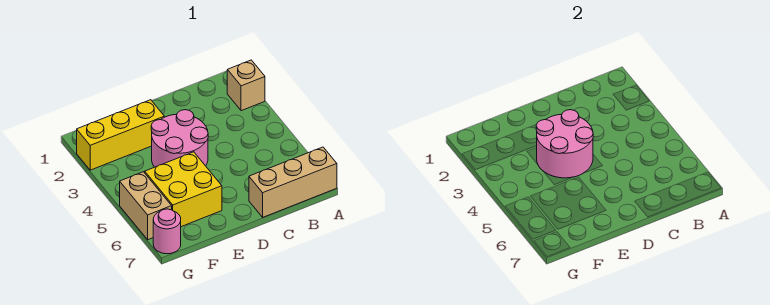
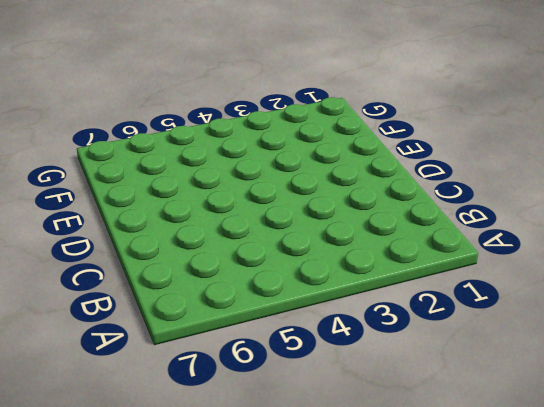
none -> tan 1x1 brick [227,60,265,111]
none -> tan 1x3 brick [249,147,337,217]

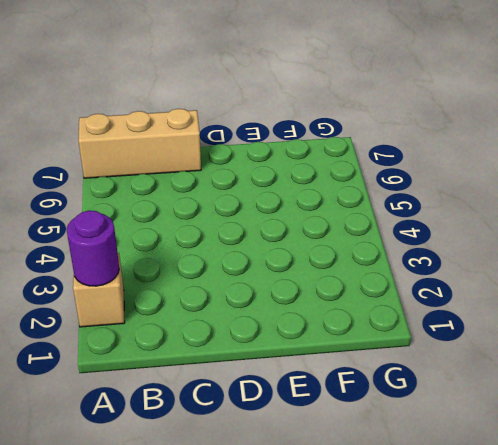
purple 1x1 round brick [67,210,119,286] -> none
none -> pink 2x2 round brick [151,110,208,167]
none -> yellow 1x3 brick [77,100,164,170]

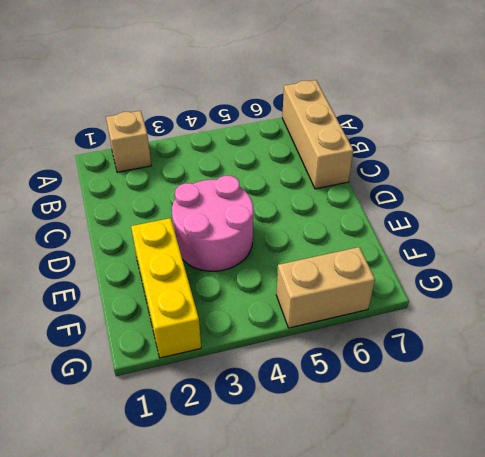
none -> yellow 2x2 brick [145,152,222,227]
none -> pink 1x1 round brick [153,209,181,254]

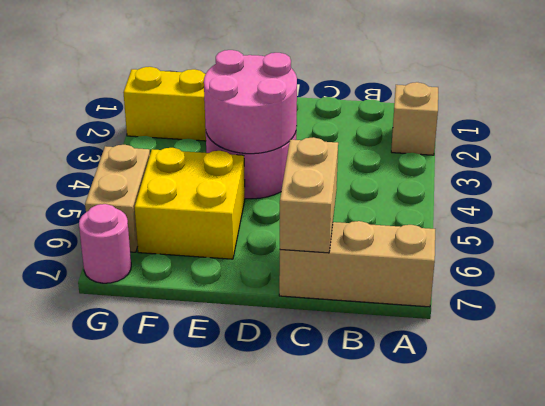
tan 1x2 brick [280,137,338,253] -> none

